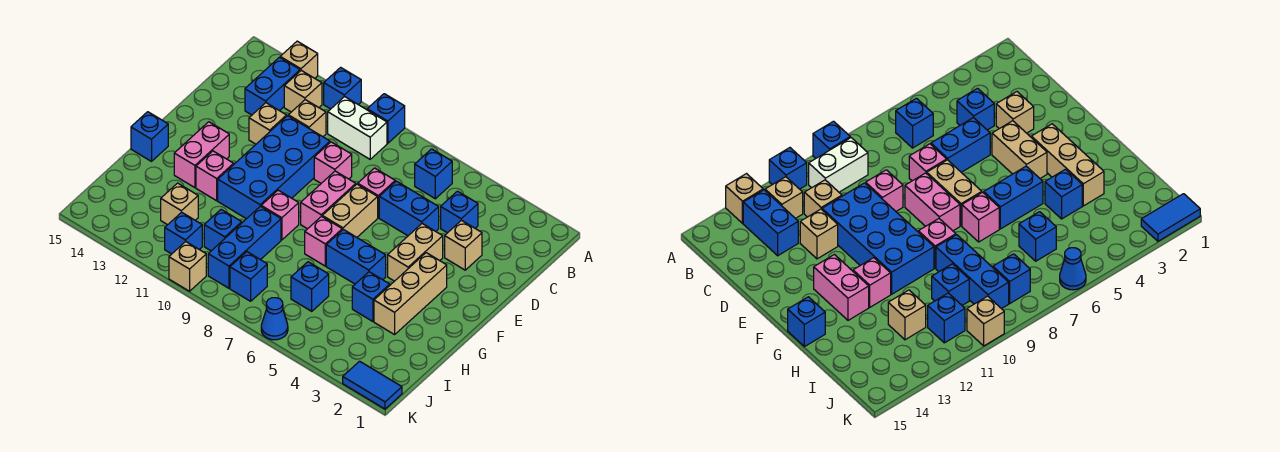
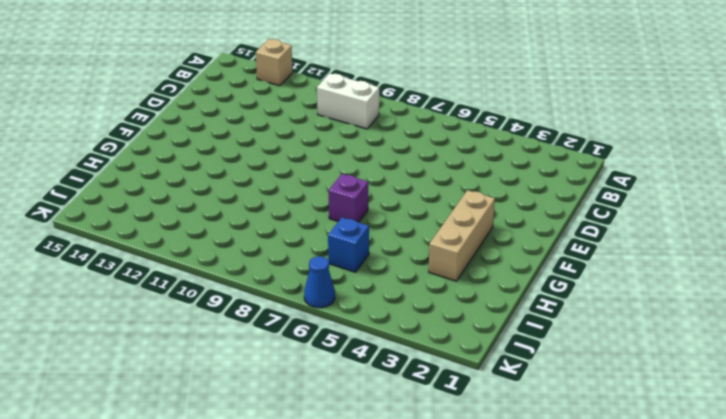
purple 1x1 brick [329,174,368,222] -> pink 1x1 brick [305,216,342,266]
none -> blue 1x1 brick [367,94,405,143]
none -> blue 1x1 brick [324,67,361,109]
none -> blue 1x1 brick [415,149,452,199]
none -> tan 1x1 brick [284,70,322,112]

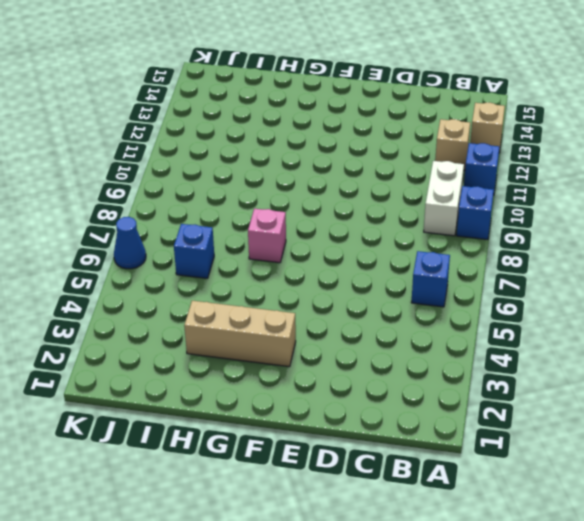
none -> blue 1x2 brick [245,57,300,115]
none -> blue 1x1 brick [441,191,478,233]
none -> tan 1x1 brick [288,100,326,137]
none -> tan 1x1 brick [445,220,482,270]

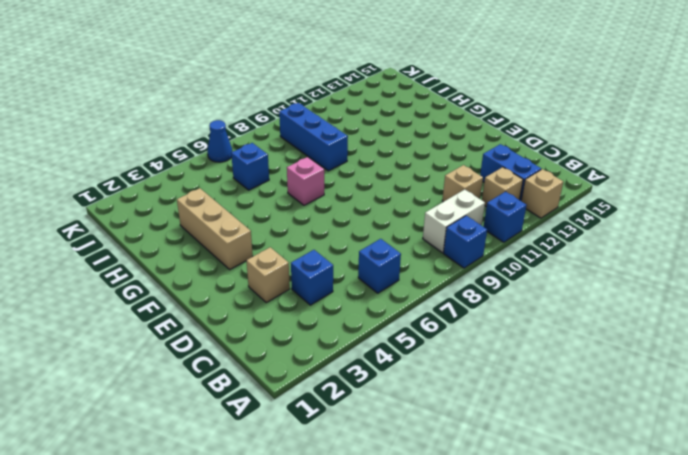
none -> blue 1x2 brick [379,181,439,236]
none -> pink 1x1 brick [358,168,395,218]
none -> pink 1x1 brick [314,142,352,183]
none -> blue 2x4 brick [218,116,330,219]

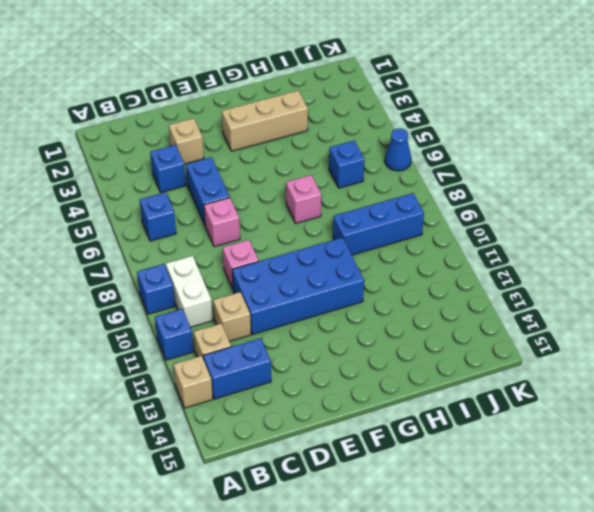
none -> tan 1x1 brick [249,103,287,144]
none -> tan 1x2 brick [388,224,443,281]
none -> tan 1x2 brick [322,184,378,237]
none -> pink 1x2 brick [301,171,356,229]

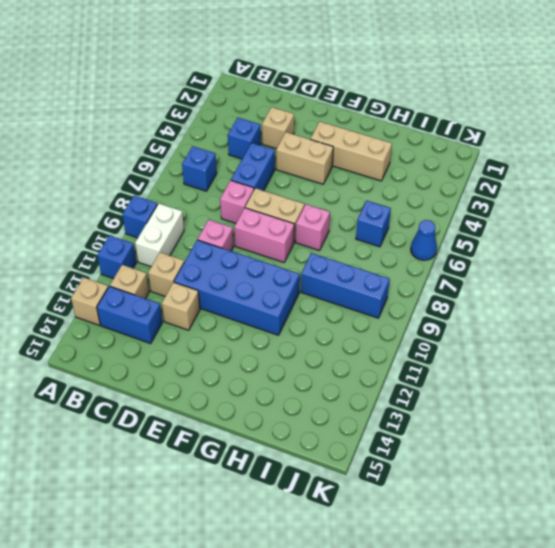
none -> pink 1x2 brick [174,122,229,188]
none -> blue 1x2 brick [326,229,386,284]
none -> pink 1x1 brick [261,190,299,240]
none -> pink 1x1 brick [196,151,234,201]

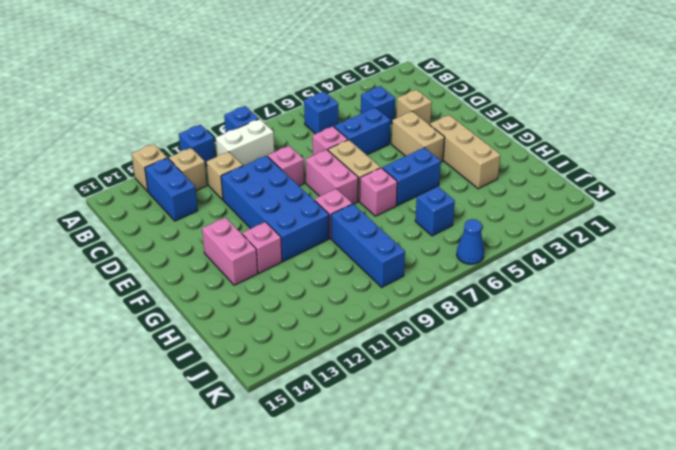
none -> tan 1x1 brick [249,103,287,144]
none -> blue 1x1 brick [131,112,168,161]
none -> blue 1x1 brick [352,272,390,321]
none -> blue 1x1 brick [204,209,242,251]

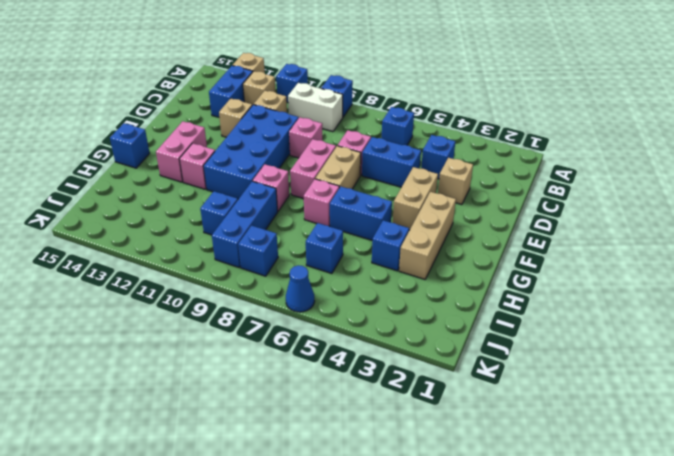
none -> tan 1x1 brick [161,183,198,225]
none -> blue 1x1 brick [165,212,202,254]
none -> blue 1x2 tile [343,361,402,409]
none -> tan 1x1 brick [169,242,206,291]

